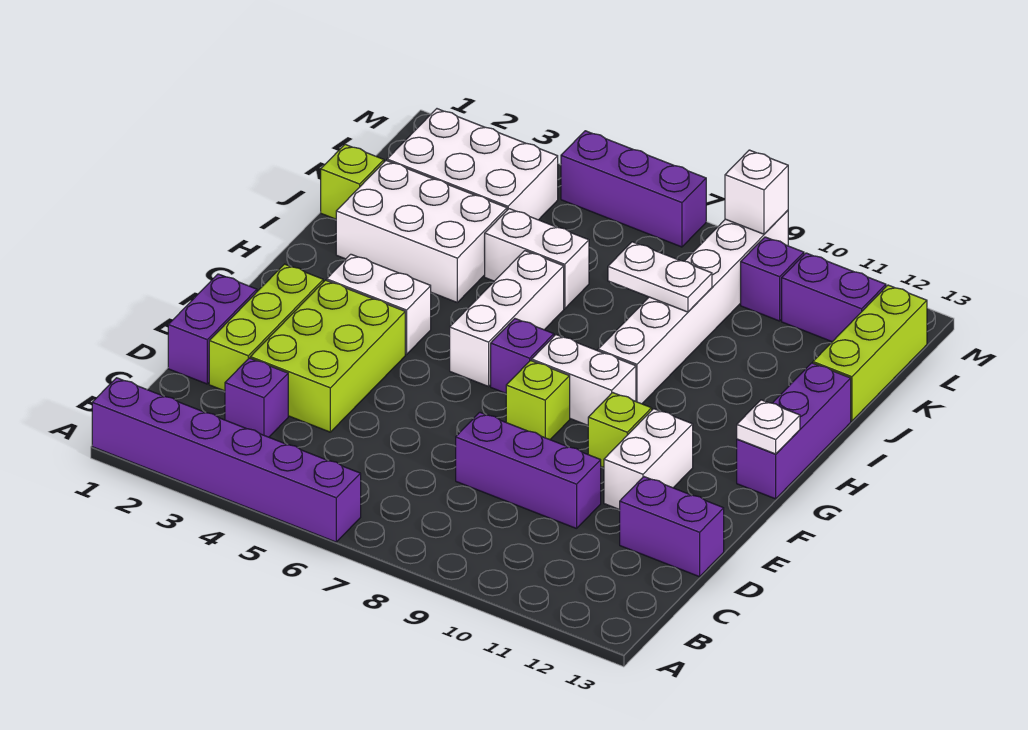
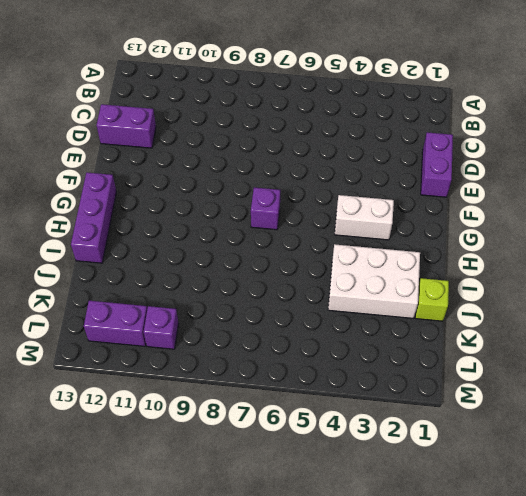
none -> purple 1x6 brick [92,378,361,542]
none -> purple 1x1 brick [225,358,288,437]
none -> lime 1x3 brick [209,264,323,391]

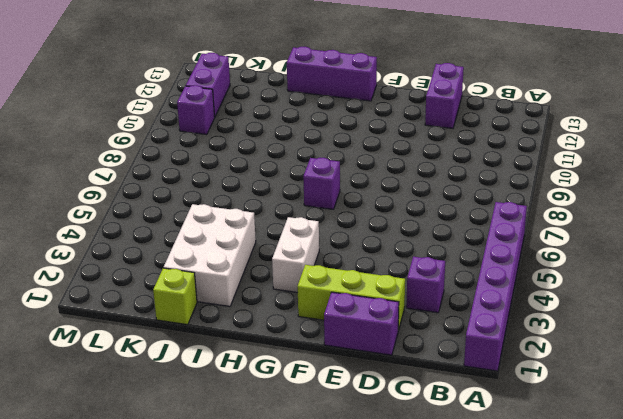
none -> lime 2x3 brick [250,280,405,432]
none -> purple 1x3 brick [456,412,601,529]
none -> white 1x2 brick [604,409,693,510]

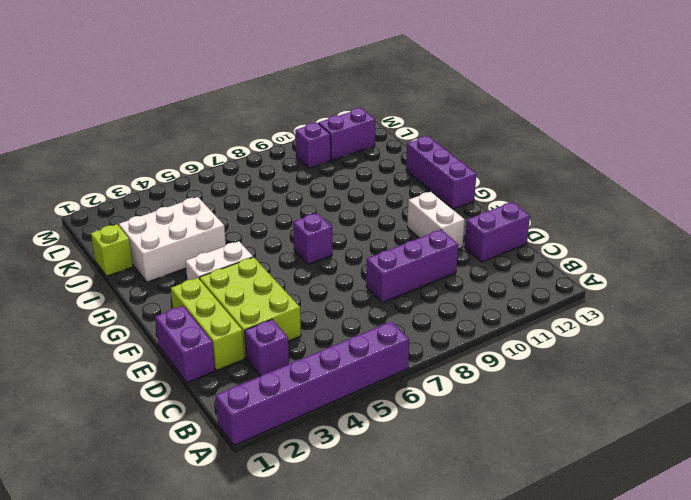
none -> lime 1x1 brick [506,361,570,440]
none -> lime 1x1 brick [588,393,652,467]
none -> white 1x3 brick [450,251,564,386]

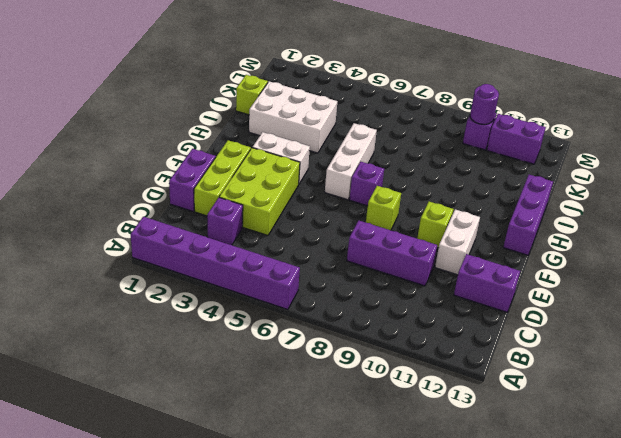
purple 1x1 round brick [470,84,499,124] -> none
none -> white 1x2 brick [532,335,636,425]
none -> white 1x6 brick [598,210,788,404]
none -> white 1x2 brick [485,209,589,309]

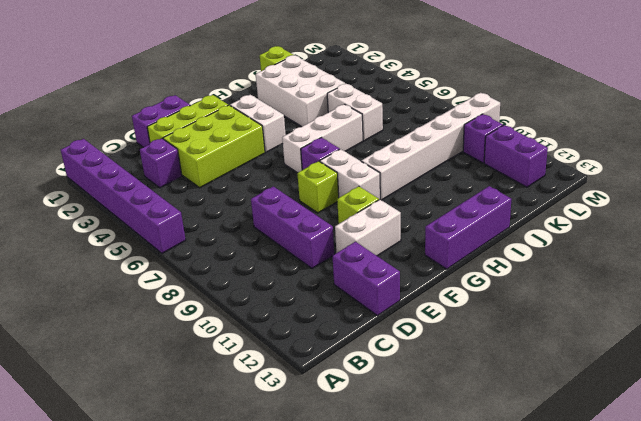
none -> lime 1x3 brick [813,285,927,421]
none -> white 2x3 brick [387,109,558,220]
none -> purple 1x3 brick [561,131,706,247]

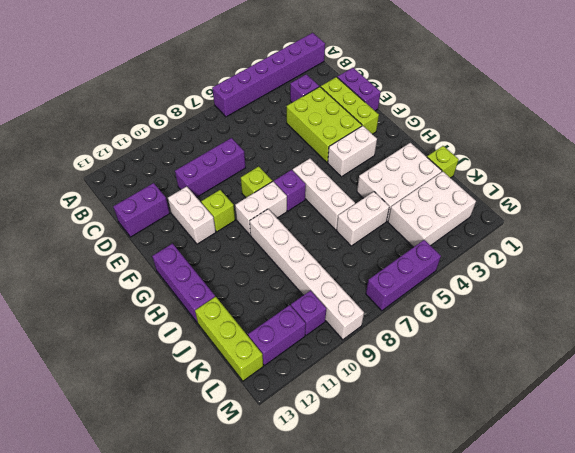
none -> white 1x1 plate [737,400,800,454]
none -> white 1x2 plate [608,242,712,312]
none -> white 1x1 brick [725,150,788,234]

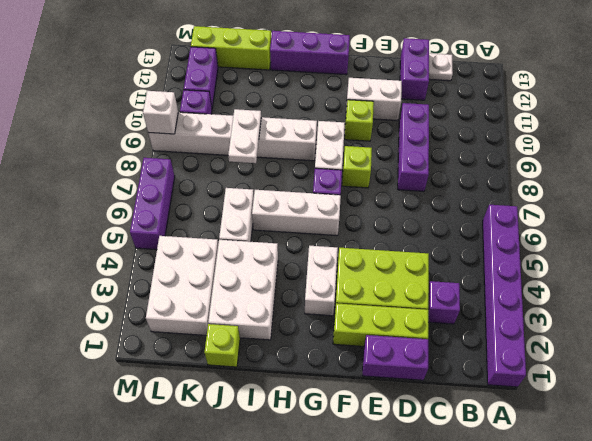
white 1x1 plate [429,53,453,81] -> white 1x1 plate moved to [737,400,800,454]

